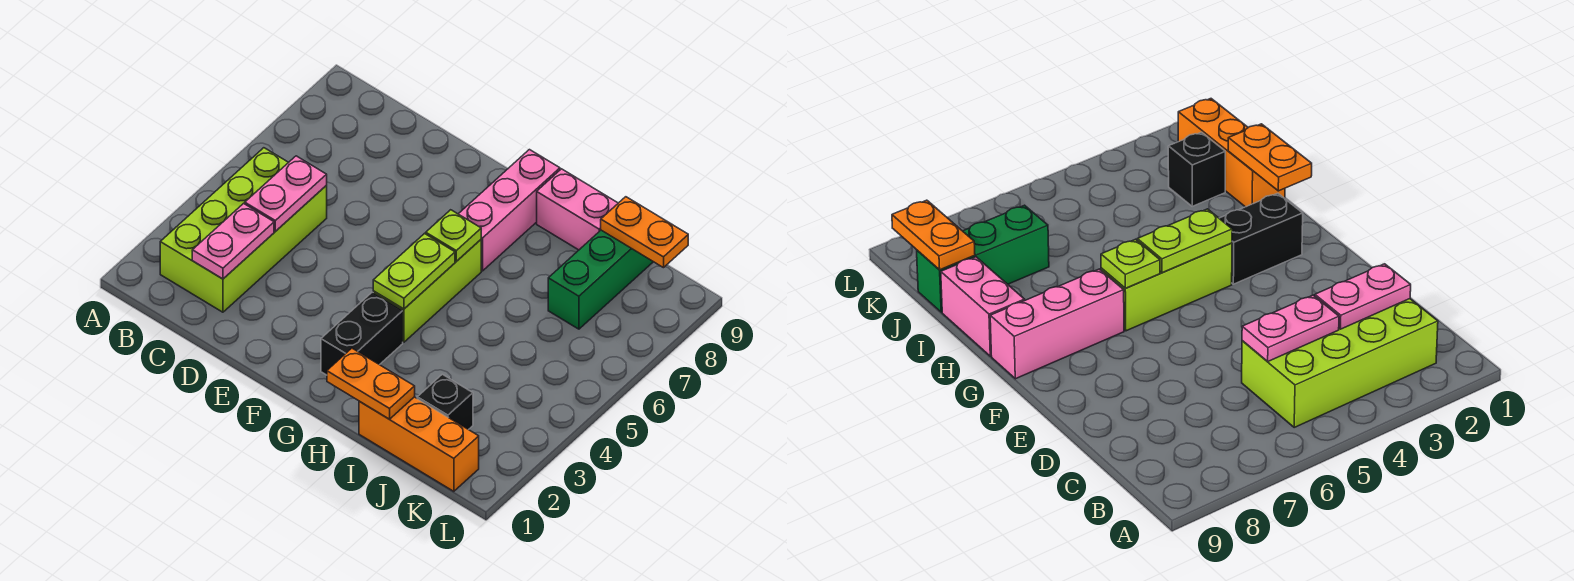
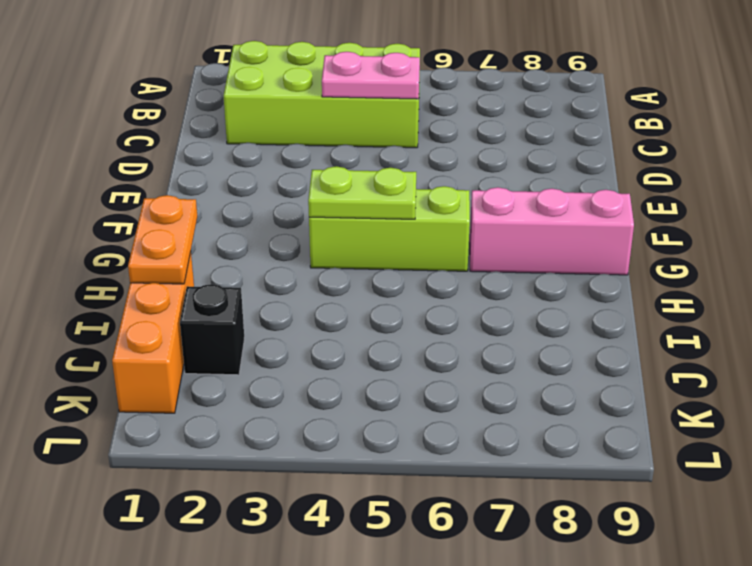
none -> black 1x2 brick [321,292,403,375]
none -> pink 1x2 brick [537,169,618,250]
none -> green 1x3 brick [548,230,653,329]

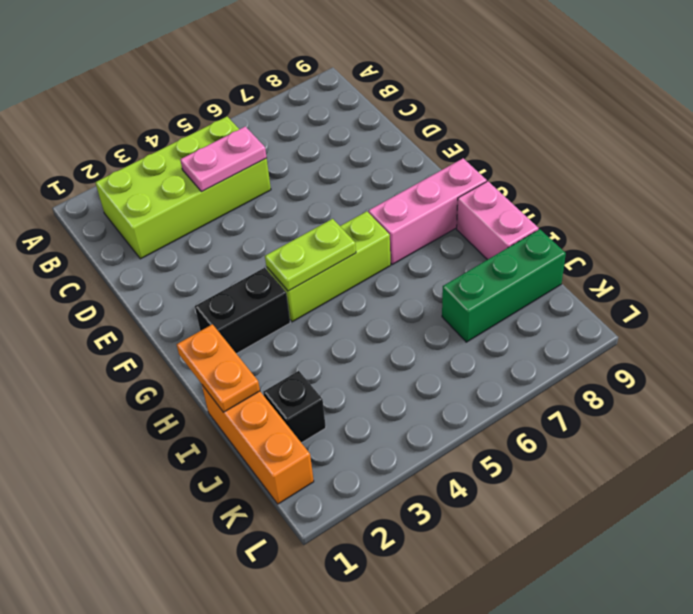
none -> pink 1x2 plate [192,204,274,279]
none -> lime 1x1 plate [426,210,481,261]
none -> orange 1x2 plate [601,197,688,268]

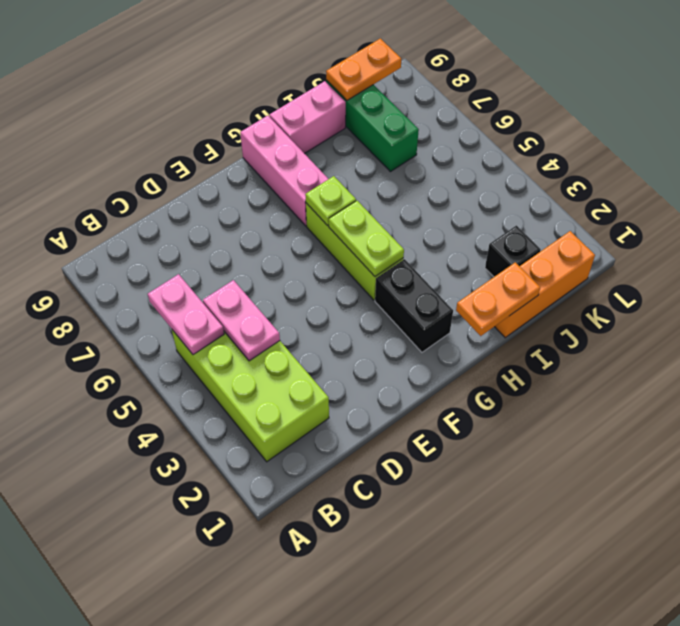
pink 1x2 plate [148,274,224,355] -> pink 1x2 plate moved to [192,204,274,279]

